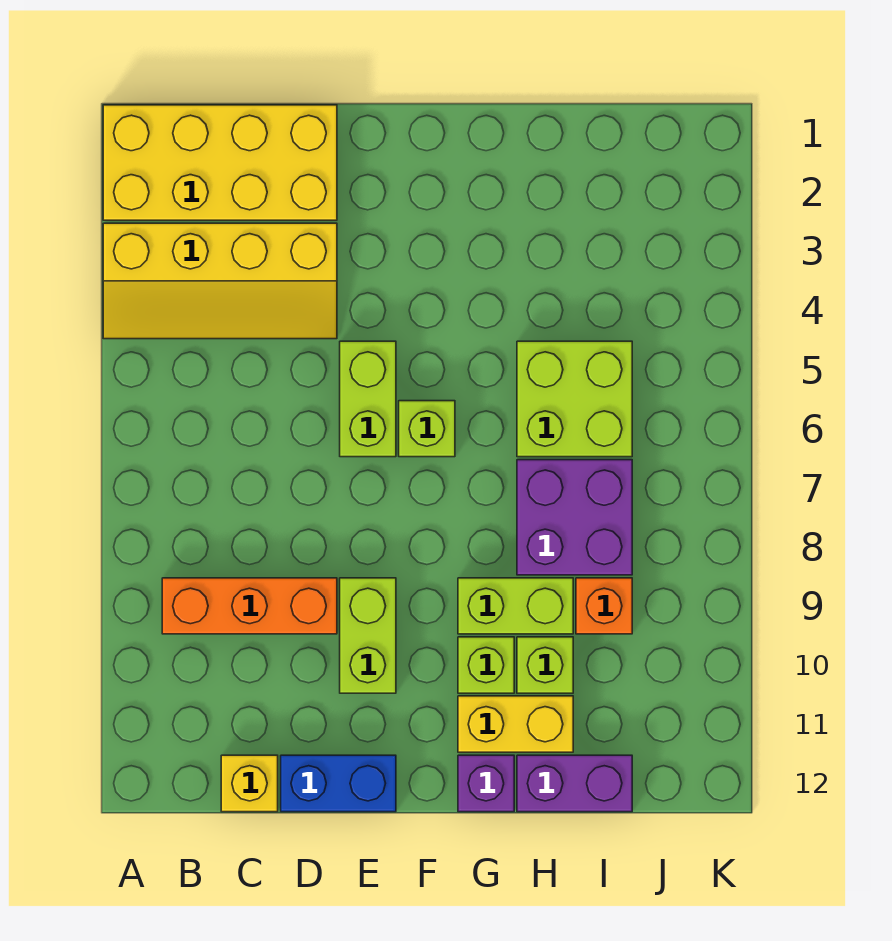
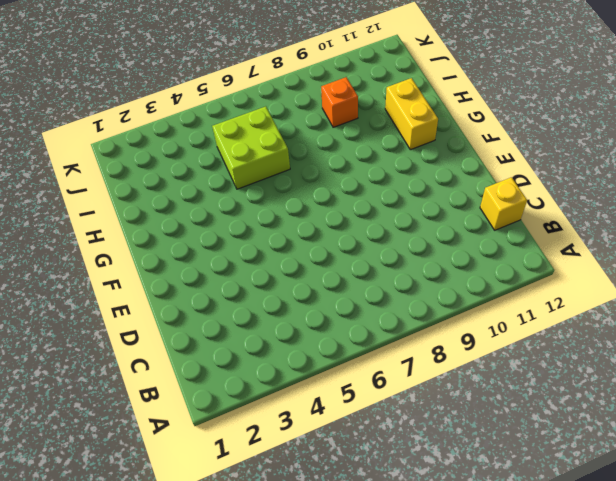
none -> yellow 2x4 brick [103,105,337,220]
none -> yellow 2x4 slope [103,223,337,339]
none -> orange 1x3 brick [162,578,337,634]

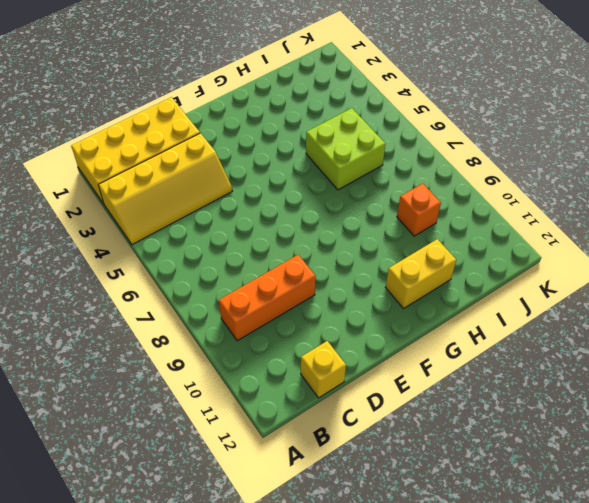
none -> blue 1x2 brick [281,755,396,812]
none -> lime 1x2 brick [340,341,396,457]
none -> lime 1x2 brick [340,578,396,693]

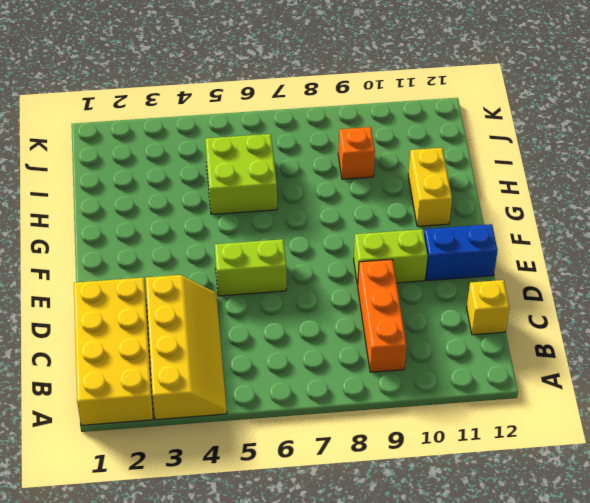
blue 1x2 brick [424,224,498,281] -> blue 1x2 brick turned to [281,755,396,812]
none -> lime 1x1 brick [399,401,455,457]
none -> lime 1x2 brick [458,578,573,634]
none -> lime 1x1 brick [458,637,514,693]

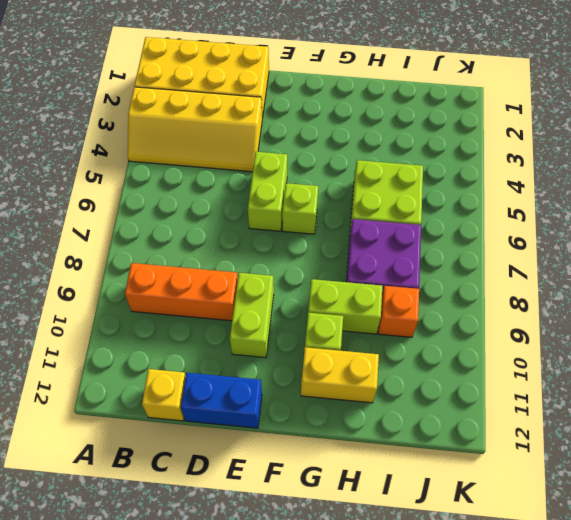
none -> purple 1x1 brick [458,755,514,812]
none -> lime 1x1 brick [517,637,573,693]
none -> purple 1x2 brick [517,755,632,812]

